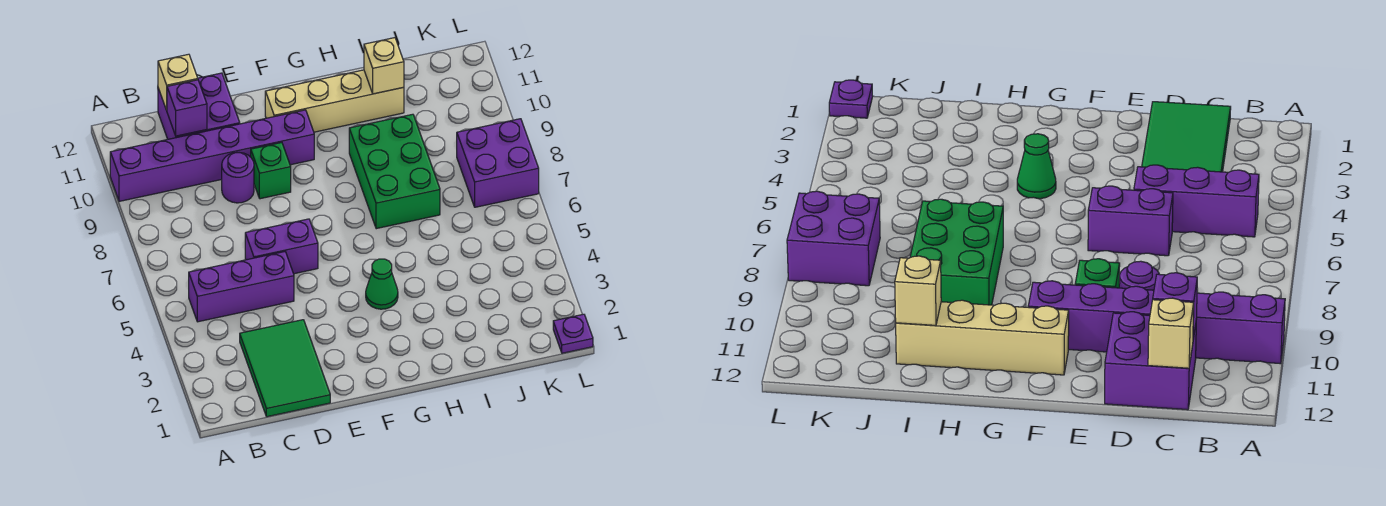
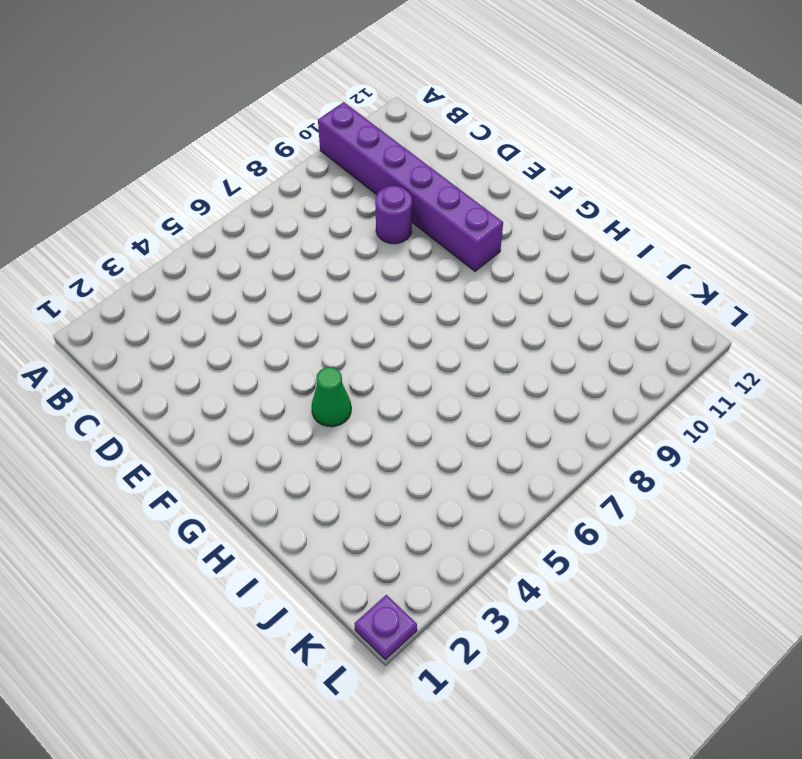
none -> purple 1x3 brick [189,252,294,322]
none -> green 2x3 tile [240,320,330,417]
none -> purple 2x2 brick [158,73,240,139]

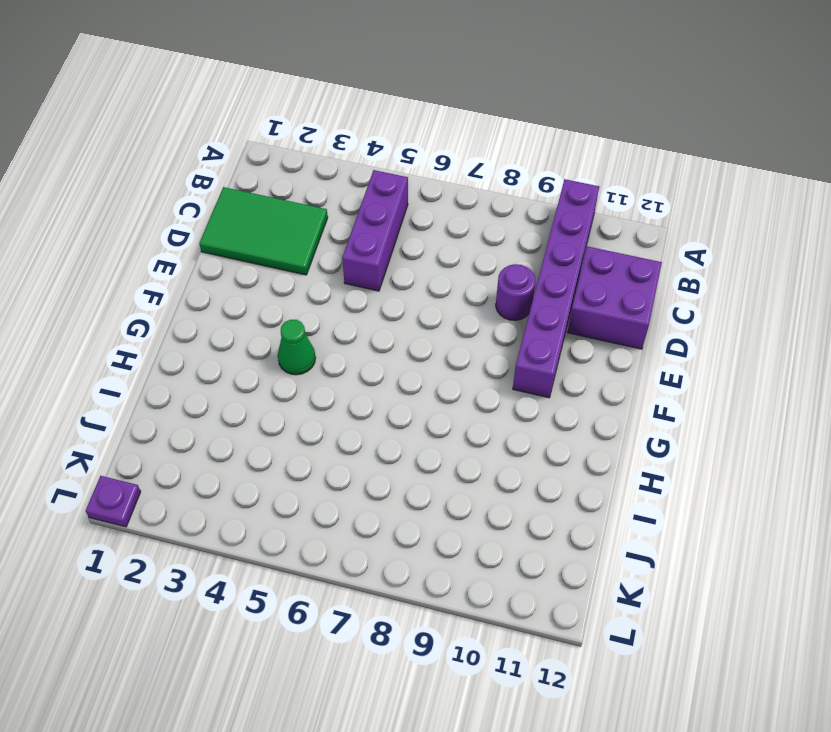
none -> purple 1x2 brick [245,219,318,274]
none -> green 1x1 brick [251,142,291,199]
none -> tan 1x4 brick [265,70,404,132]

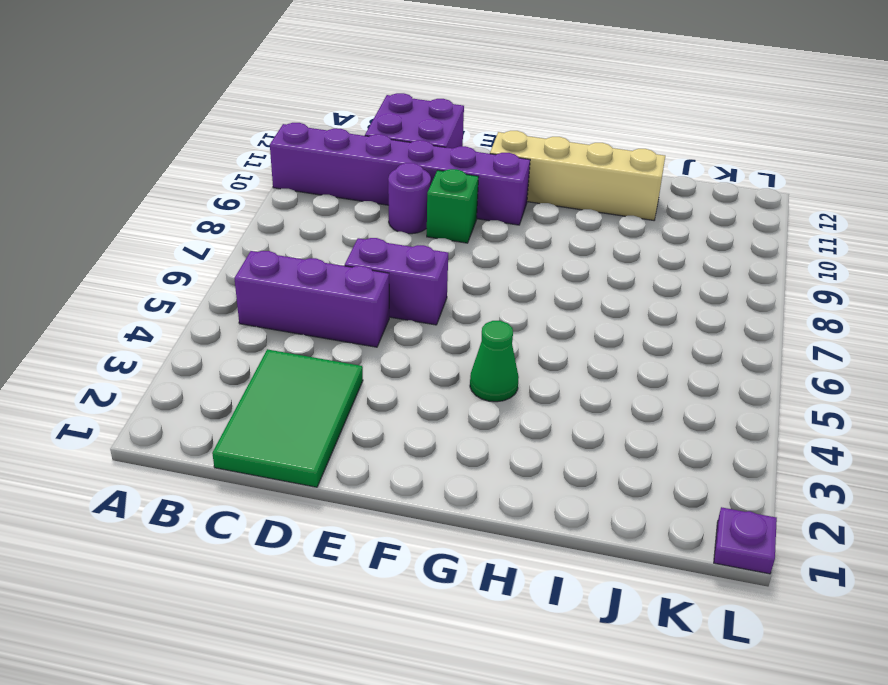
none -> green 2x3 brick [349,114,440,229]
none -> purple 2x2 brick [457,119,539,207]
none -> purple 1x1 brick [167,80,207,136]

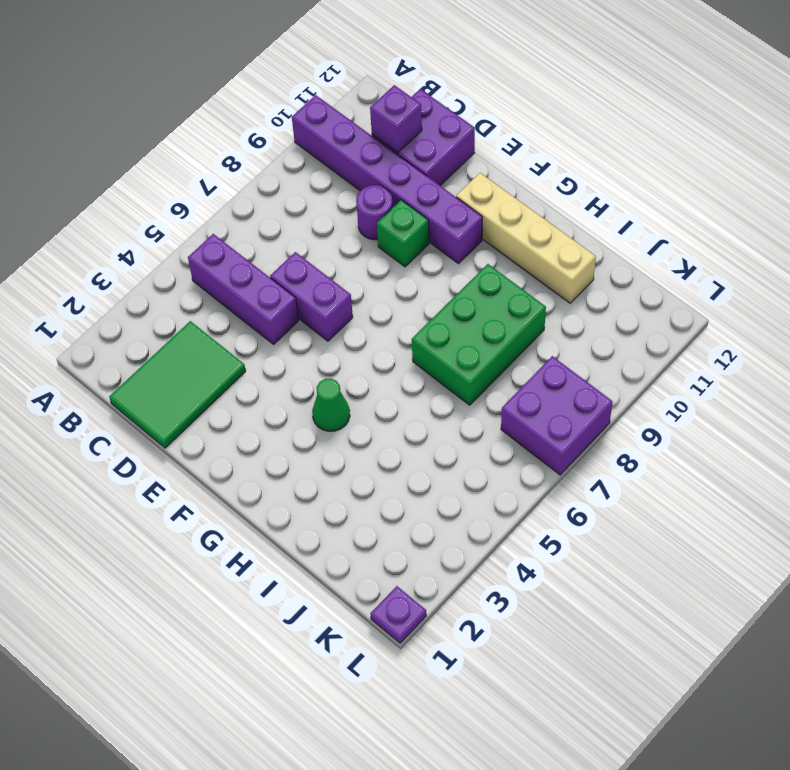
none -> tan 1x1 brick [158,54,198,110]
none -> tan 1x1 brick [364,38,404,94]

